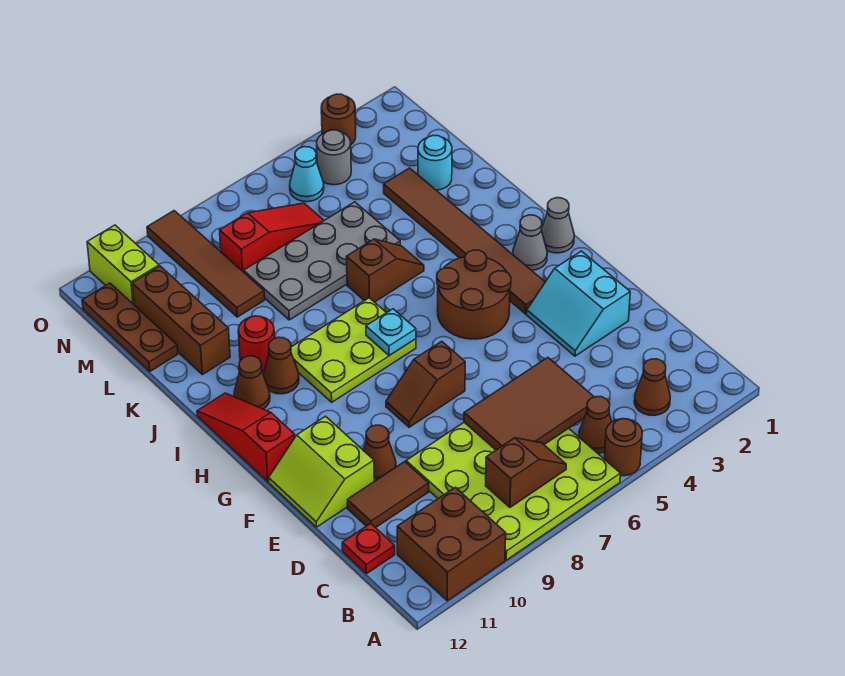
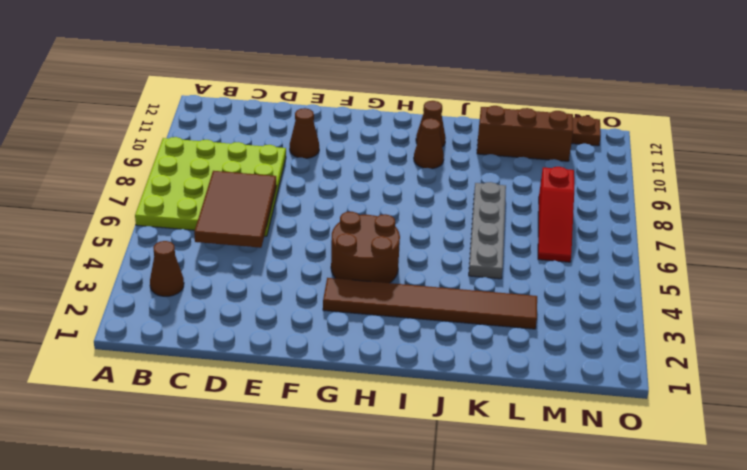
grey 1x4 plate [469,182,506,279] -> grey 2x4 plate [244,202,400,320]
none -> brown 1x1 round brick [604,419,642,476]
none -> brown 2x2 brick [397,487,506,601]
none -> brown 1x1 cone [579,397,612,453]
none -> red 1x1 plate [342,523,395,574]

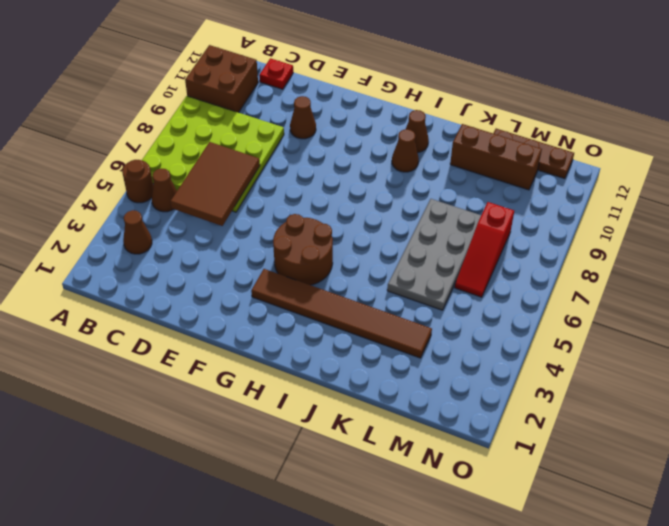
none -> brown 1x2 tile [347,462,429,528]
none -> cyan 2x2 slope [527,251,630,356]
none -> lime 2x2 slope [269,416,374,527]
none -> brown 1x2 slope [386,341,465,427]

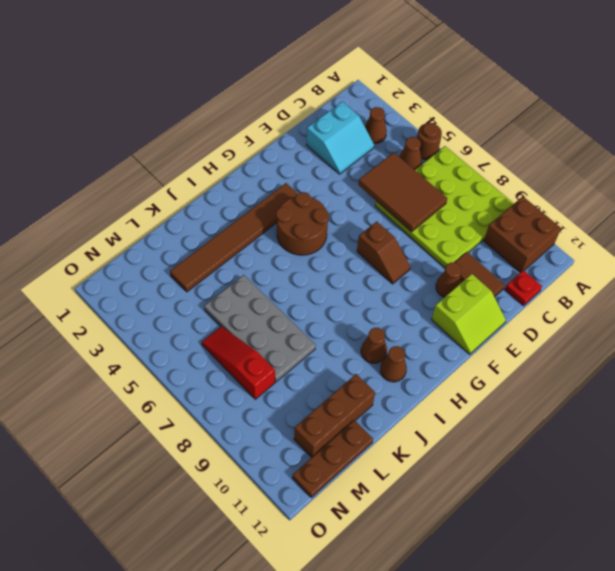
cyan 2x2 slope [306,102,374,174] -> cyan 2x2 slope moved to [527,251,630,356]
none -> red 1x3 slope [197,393,295,481]
none -> grey 1x1 cone [541,198,574,253]
none -> grey 1x1 cone [513,215,547,270]
none -> lime 2x3 plate [291,298,416,402]

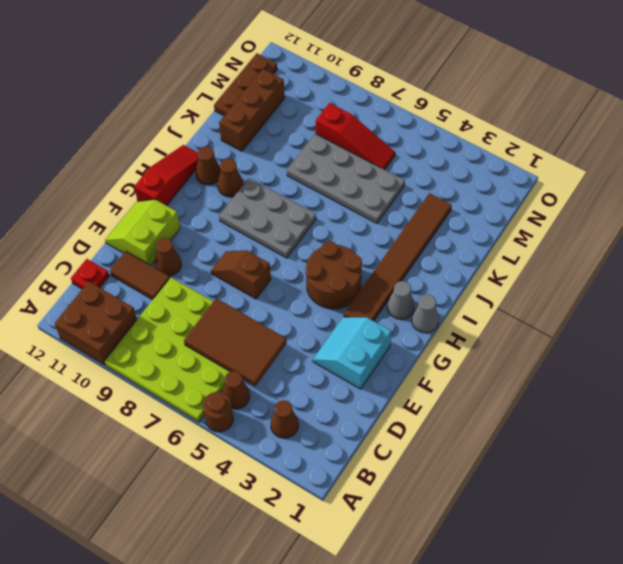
grey 2x3 plate [219,178,316,258] -> lime 2x3 plate [291,298,416,402]
none -> brown 1x2 slope [346,239,424,302]
none -> red 1x1 round brick [238,316,275,372]
none -> cyan 1x1 round brick [418,135,452,190]
none -> brown 1x4 tile [147,211,265,317]

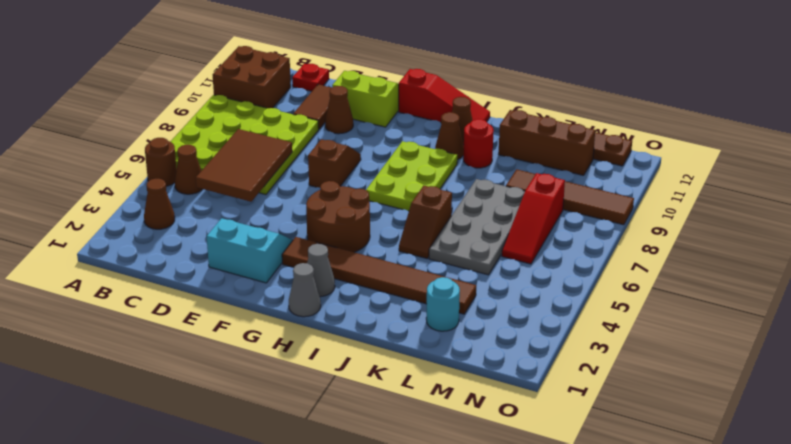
none -> grey 1x1 round brick [317,130,351,185]
none -> cyan 1x1 cone [290,147,324,202]
none -> lime 1x2 brick [87,225,159,305]
none -> brown 1x1 round brick [321,94,356,144]

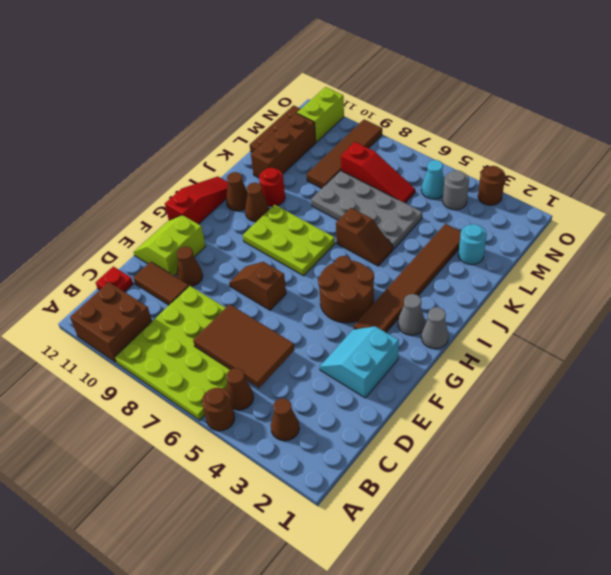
none -> brown 1x2 slope [486,438,566,507]
none -> cyan 1x1 plate [366,309,416,356]

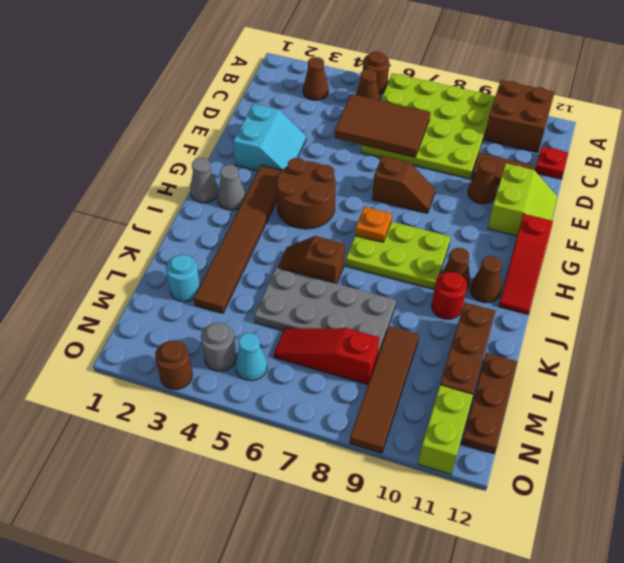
orange 1x1 plate [355,207,392,242] -> cyan 1x1 plate [366,309,416,356]
none -> brown 1x2 slope [486,438,566,507]

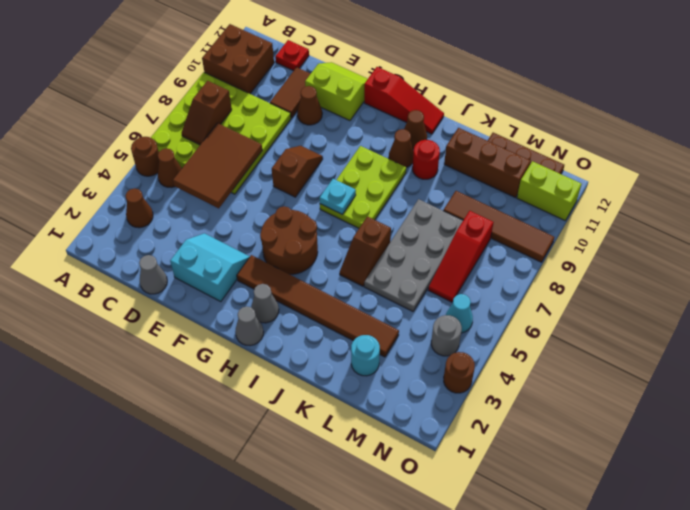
grey 1x1 cone [139,255,167,294] -> none

